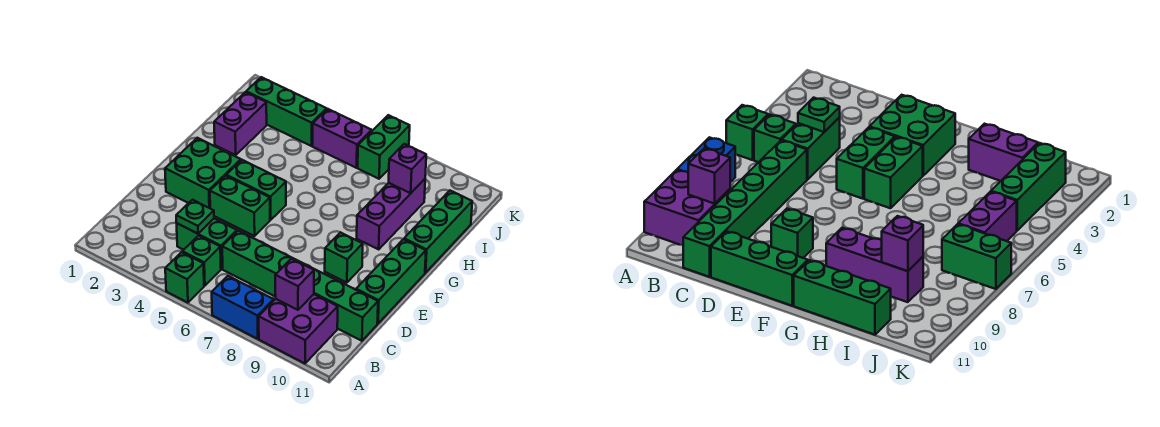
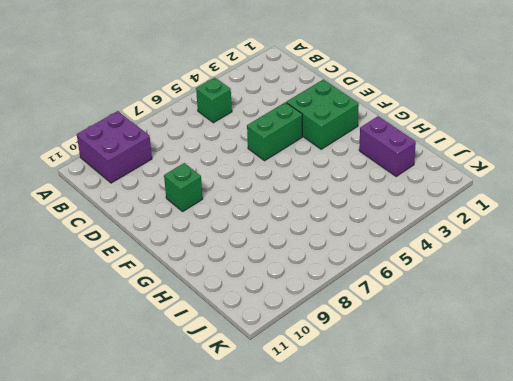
none -> green 1x1 brick [165,252,204,303]
none -> blue 1x2 brick [212,276,274,339]
none -> green 1x2 brick [177,219,237,269]

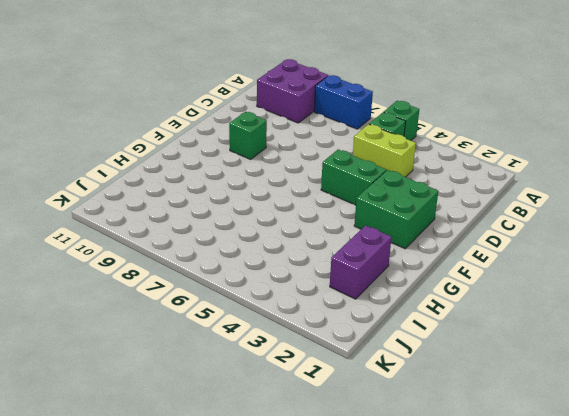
lime 1x2 brick [353,124,416,177] -> green 1x2 brick [177,219,237,269]
none -> green 1x6 brick [222,231,378,341]
none -> green 1x3 brick [356,239,426,323]
none -> green 1x2 brick [226,160,286,220]

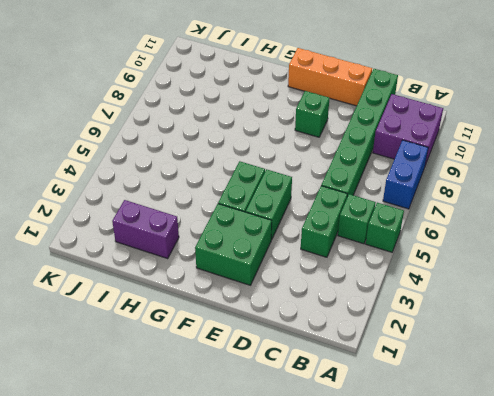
orange 1x3 brick [288,48,372,106] -> green 1x3 brick [356,239,426,323]
none -> purple 1x3 brick [357,179,425,249]
none -> green 1x3 brick [404,191,472,273]
none -> green 1x3 brick [246,77,327,146]

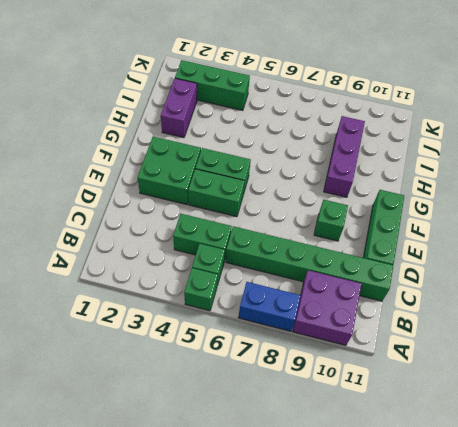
none -> green 1x3 brick [404,191,472,273]
none -> purple 1x2 brick [313,109,372,168]
none -> green 1x2 brick [358,115,410,179]

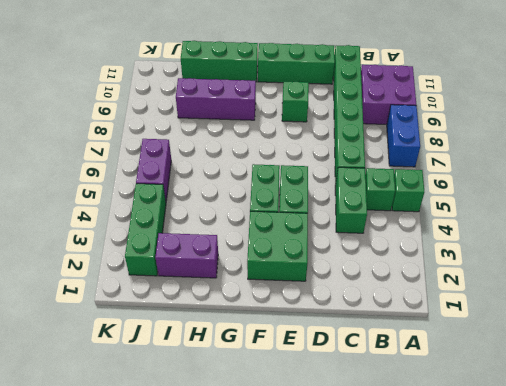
none -> green 1x2 brick [358,115,410,179]
none -> purple 1x1 brick [275,259,314,310]
none -> green 1x1 plate [176,200,214,234]

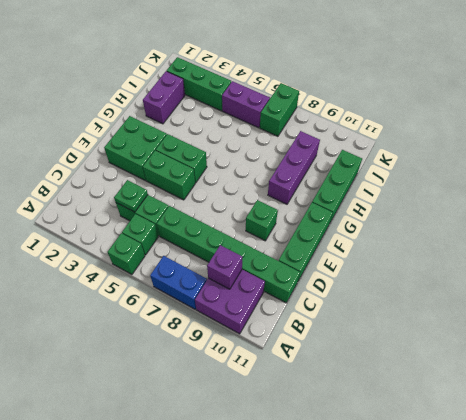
none -> purple 1x1 brick [389,144,426,193]

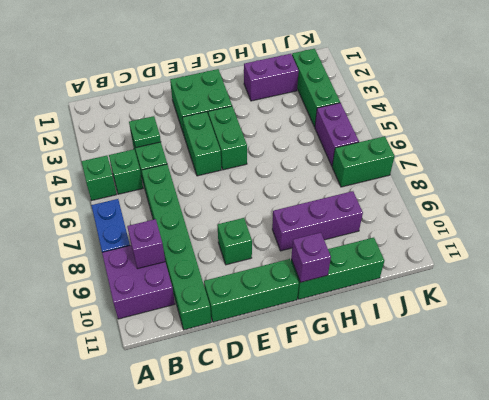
purple 1x1 brick [291,233,331,282] -> purple 1x1 brick moved to [389,144,426,193]

